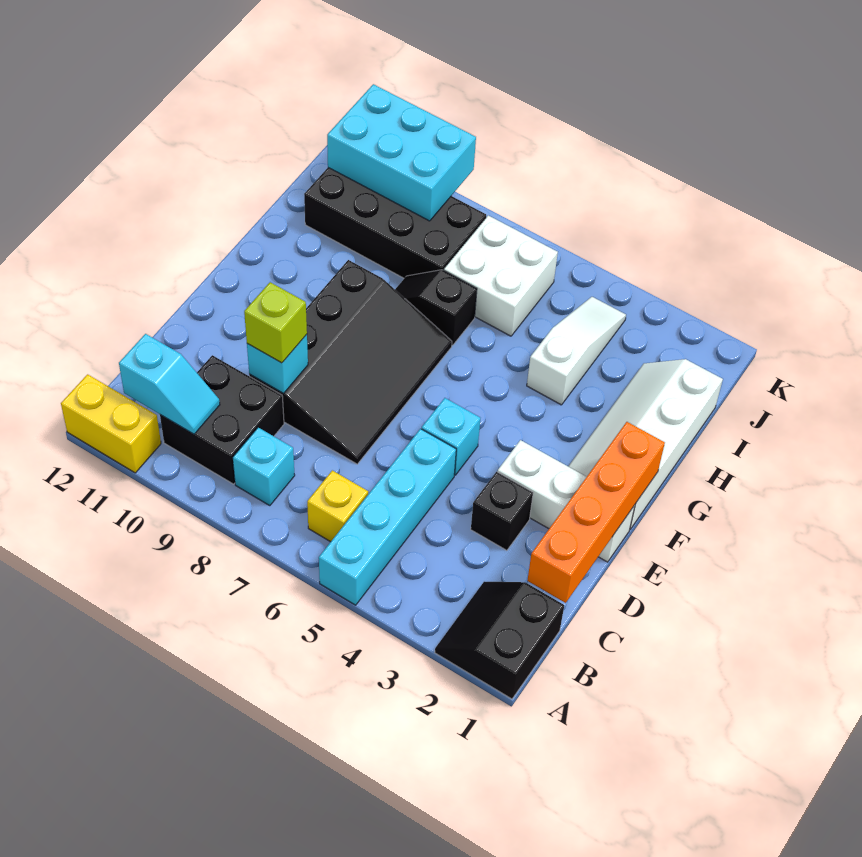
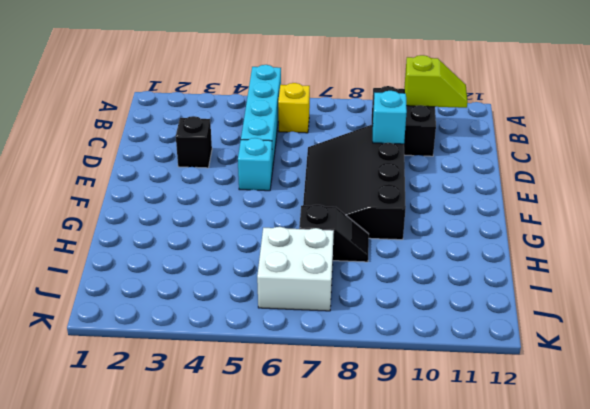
lime 1x2 slope [404,55,468,108] -> cyan 1x2 slope [119,334,220,434]
none -> black 2x2 slope [435,582,564,699]
none -> yellow 1x2 brick [61,374,161,473]
none -> cyan 1x1 brick [233,428,295,506]

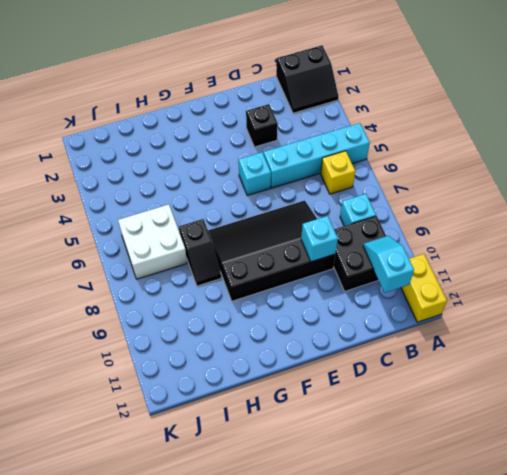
none -> white 1x3 brick [497,440,635,562]
none -> white 2x4 slope [568,359,723,529]
none -> white 1x3 slope [527,297,626,405]

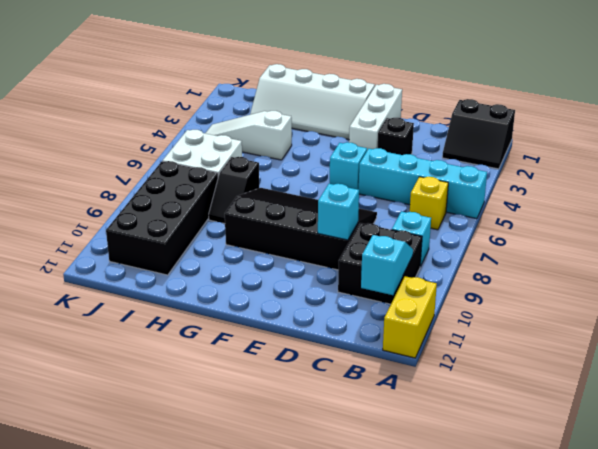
none -> orange 1x4 brick [527,422,665,603]
none -> cyan 2x3 brick [327,84,476,221]
none -> lime 1x1 brick [244,282,307,363]

